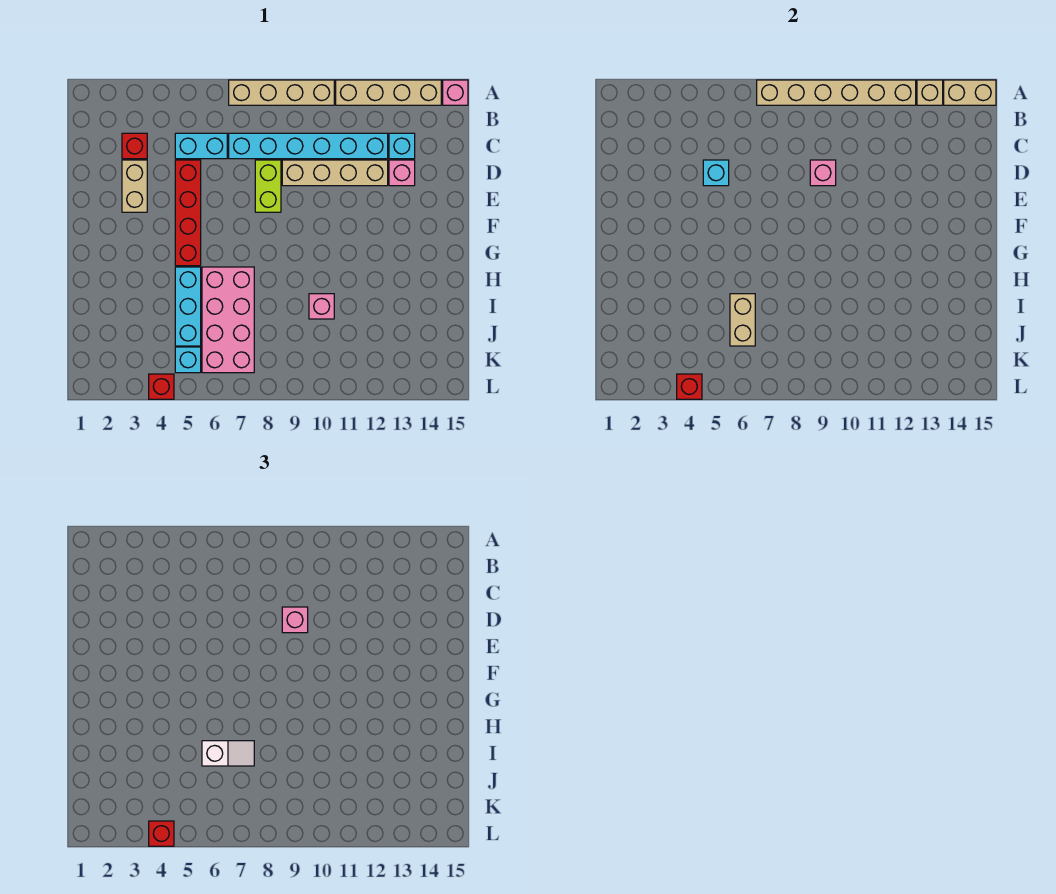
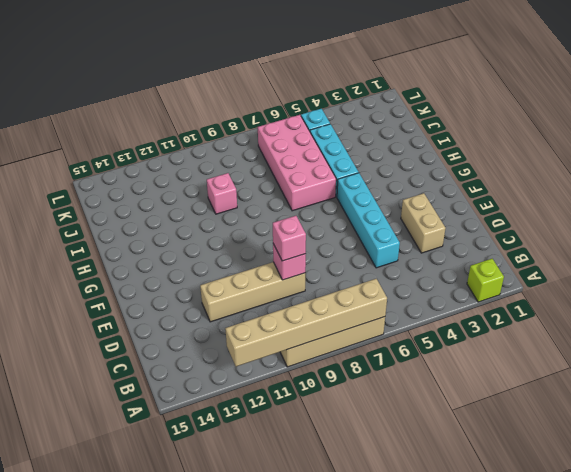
lime 1x1 brick [467,259,504,302] -> none
cyan 1x4 brick [337,173,400,268] -> red 1x4 brick [175,160,201,266]
none -> tan 1x4 brick [336,80,441,105]
none -> pink 1x1 brick [443,80,468,105]
none -> red 1x1 brick [122,133,147,159]

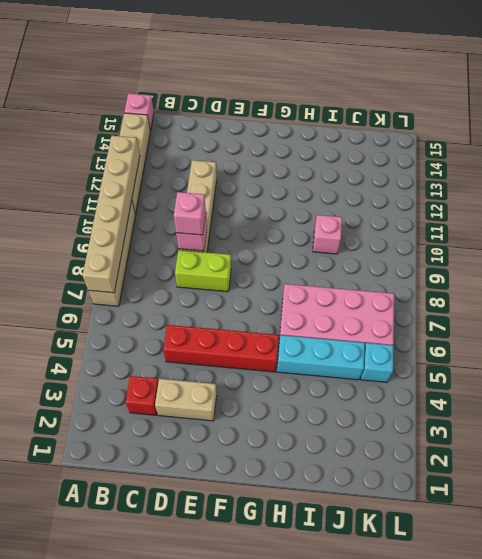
none -> cyan 1x2 brick [175,133,227,159]
none -> cyan 1x6 brick [229,133,388,159]
none -> cyan 1x1 brick [389,133,415,159]

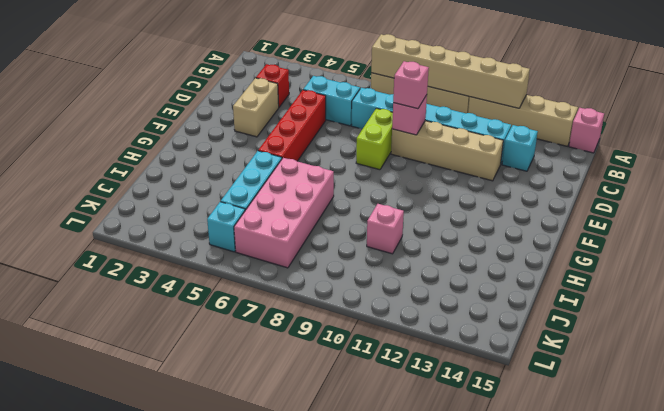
none -> pink 1x1 brick [389,160,415,186]
none -> red 1x1 brick [149,374,174,399]
none -> tan 1x1 brick [917,80,943,105]

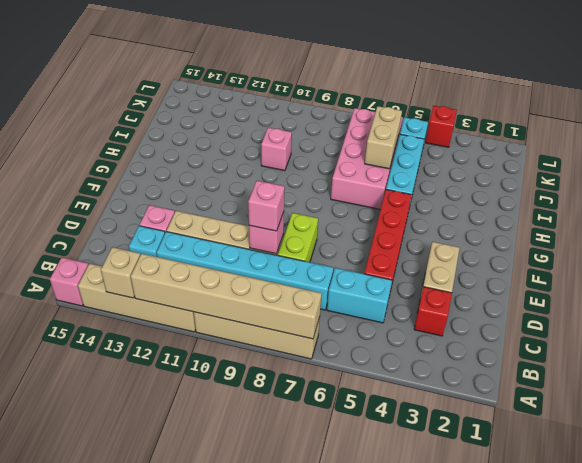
none -> tan 1x2 brick [944,80,996,105]
none -> cyan 1x1 brick [703,160,729,186]
none -> red 1x1 brick [677,374,702,399]

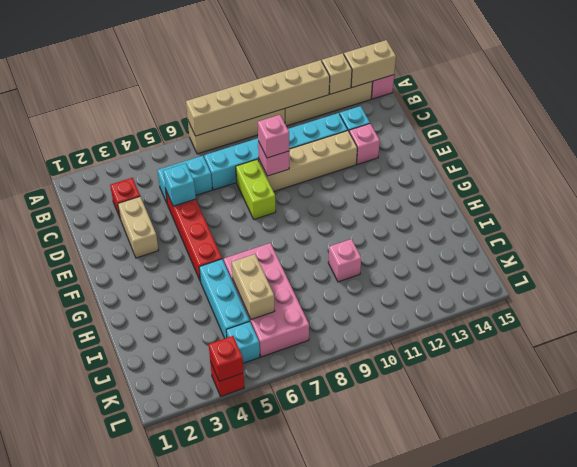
none -> white 1x2 slope [202,741,254,766]
none -> red 1x1 brick [149,821,174,846]

